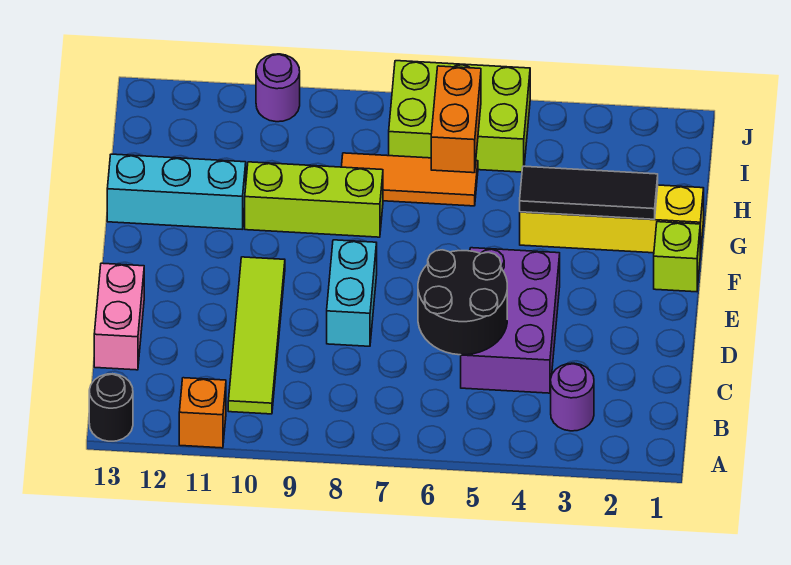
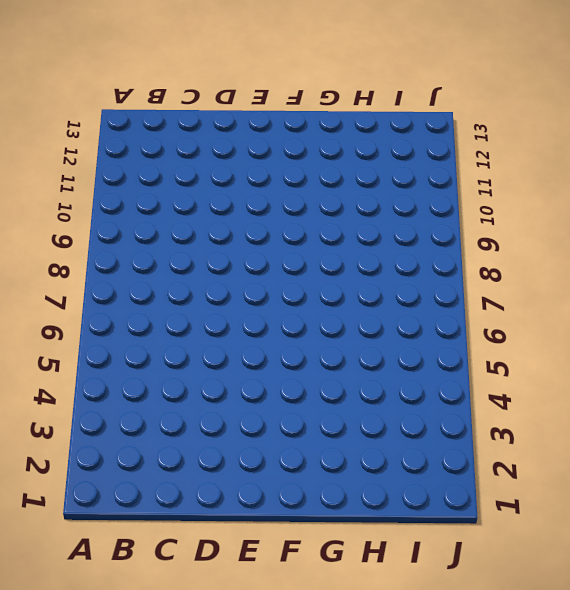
none -> orange 1x1 brick [179,378,226,448]
none -> black 1x1 round brick [89,374,133,441]
none -> purple 1x1 round brick [551,363,594,431]

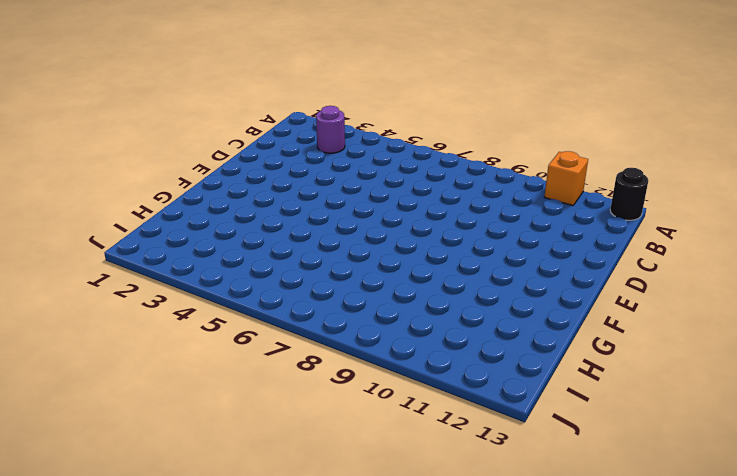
none -> lime 1x4 tile [228,257,285,414]
none -> purple 2x3 brick [461,248,560,393]
none -> pink 1x2 brick [94,263,144,370]

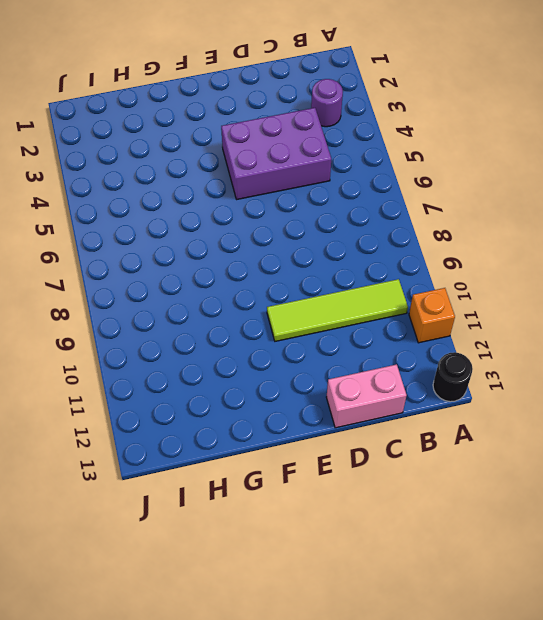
none -> cyan 1x2 brick [327,240,377,346]
none -> lime 1x1 brick [654,222,700,292]
none -> yellow 1x4 brick [520,185,704,255]

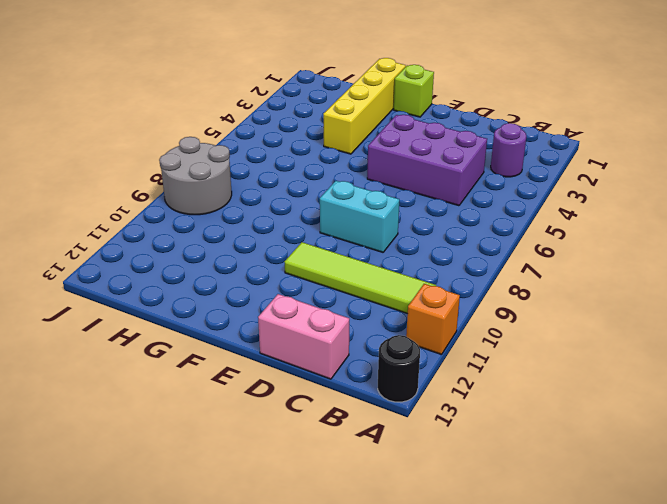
grey 2x2 round brick [159,137,232,215] -> none
none -> lime 1x3 brick [245,162,383,237]
none -> cyan 1x3 brick [107,154,246,229]
none -> orange 1x3 tile [342,153,478,206]

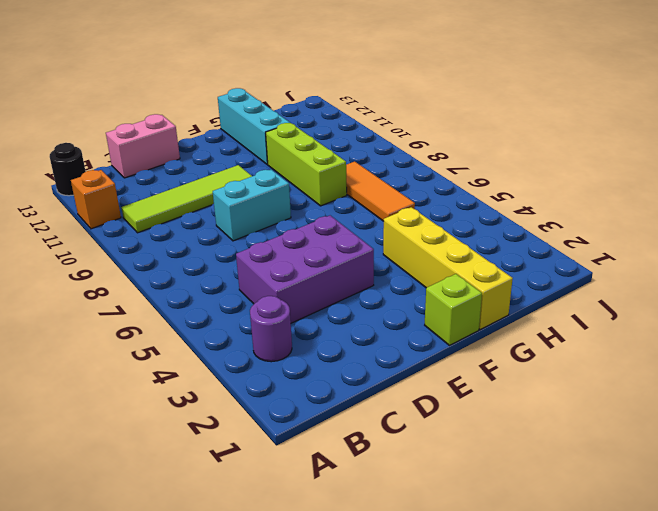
none -> lime 2x3 brick [389,61,530,172]
none -> purple 1x1 round brick [256,54,300,122]
none -> black 2x2 round brick [418,250,507,355]

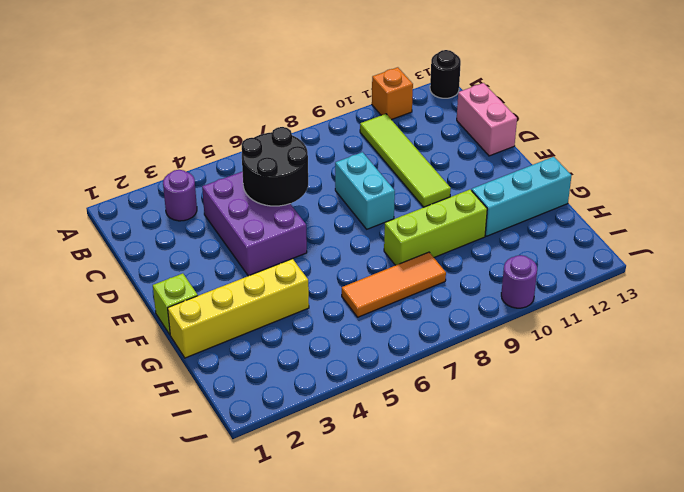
none -> lime 2x3 brick [389,61,530,172]
none -> black 1x3 tile [520,166,658,219]
none -> orange 1x2 brick [431,66,481,173]

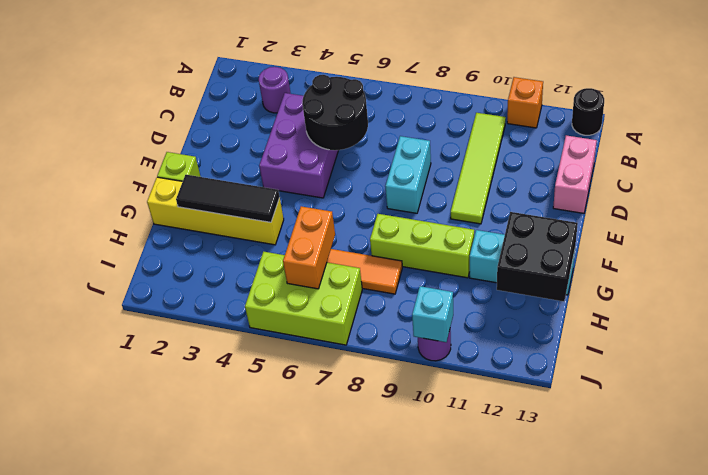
black 2x2 brick [497,212,578,301] -> none
cyan 1x1 brick [412,286,453,342] -> none

